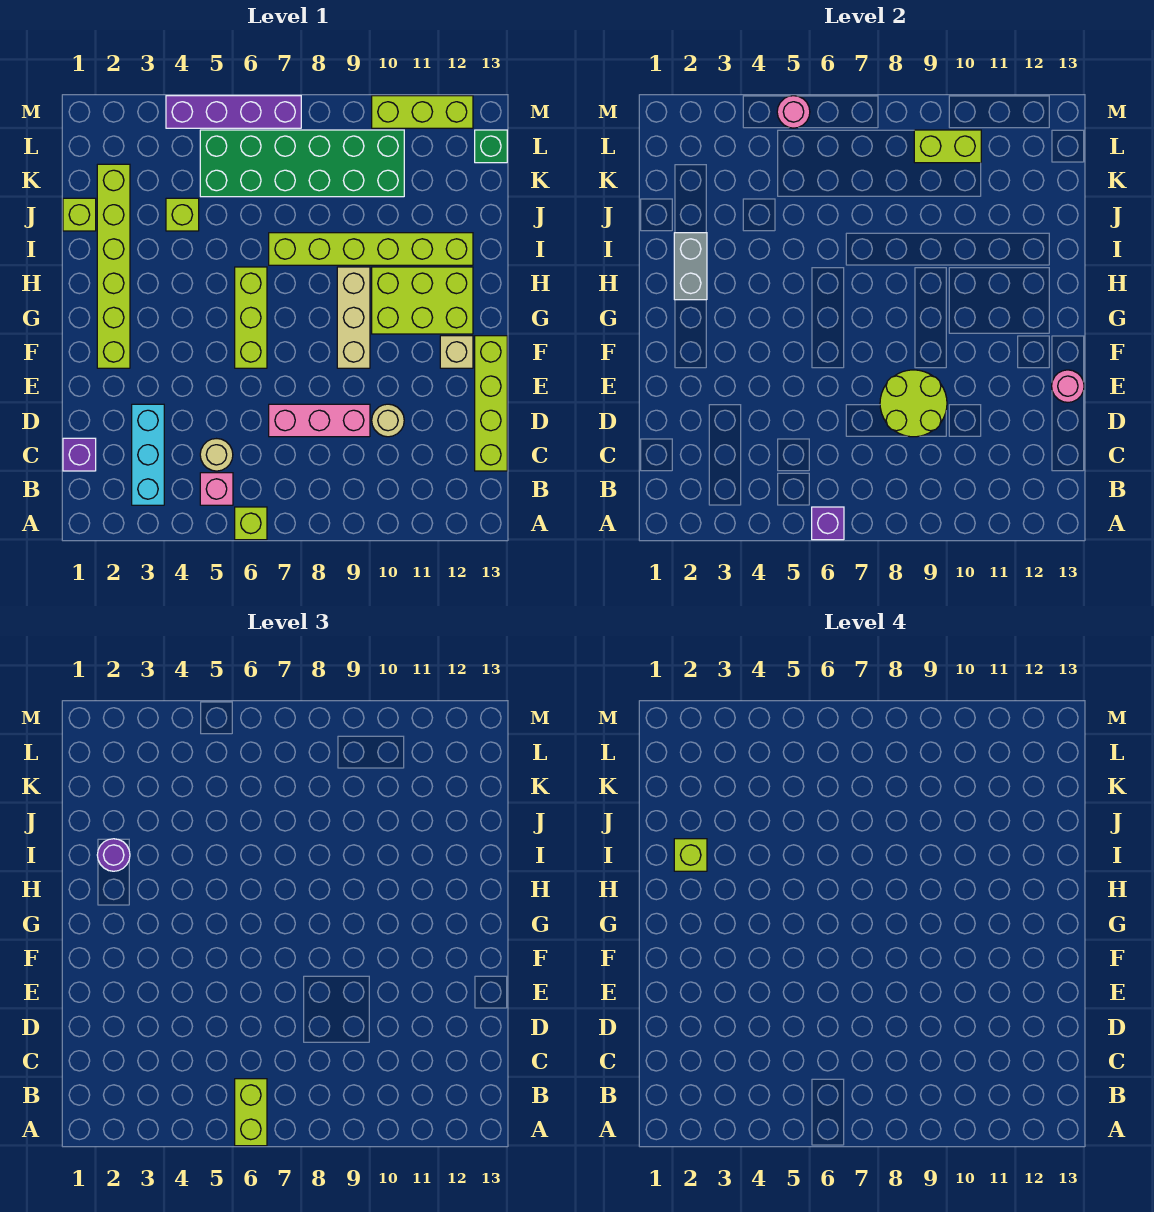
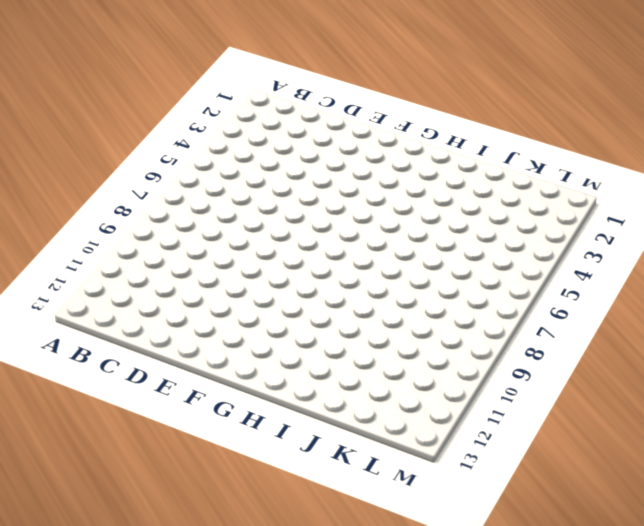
none -> lime 1x1 brick [235,507,267,540]
none -> cyan 1x3 brick [132,404,164,505]
none -> pink 1x1 brick [200,473,233,505]

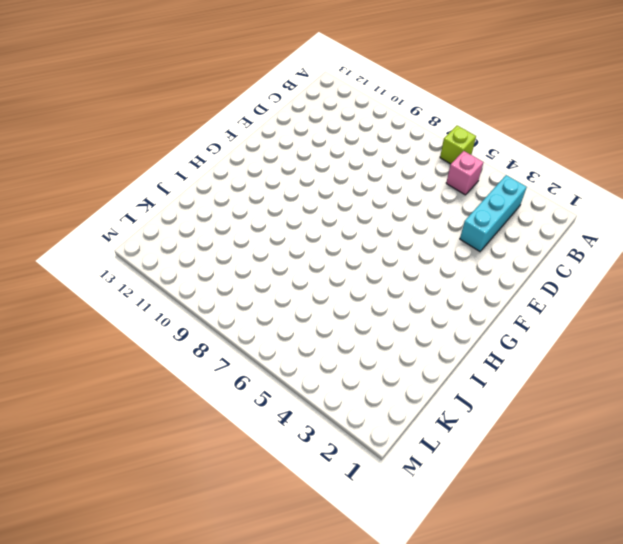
none -> purple 1x1 brick [63,438,96,471]
none -> tan 1x1 round brick [200,439,233,471]
none -> lime 1x4 brick [475,336,507,471]

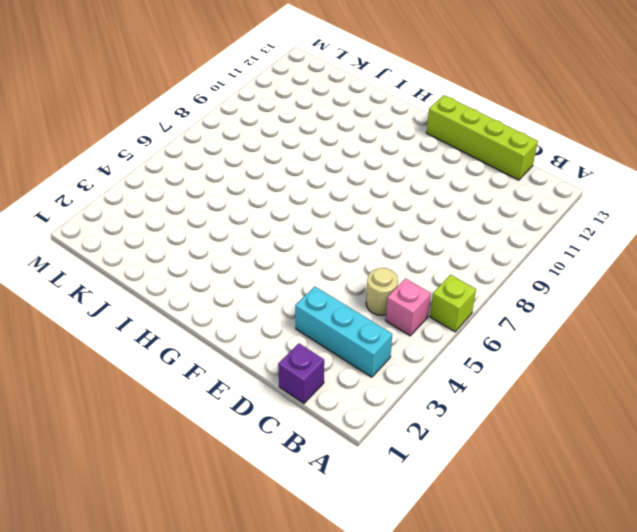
none -> pink 1x3 brick [269,404,370,437]
none -> tan 1x1 round brick [372,404,404,437]
none -> lime 1x6 brick [97,164,130,368]

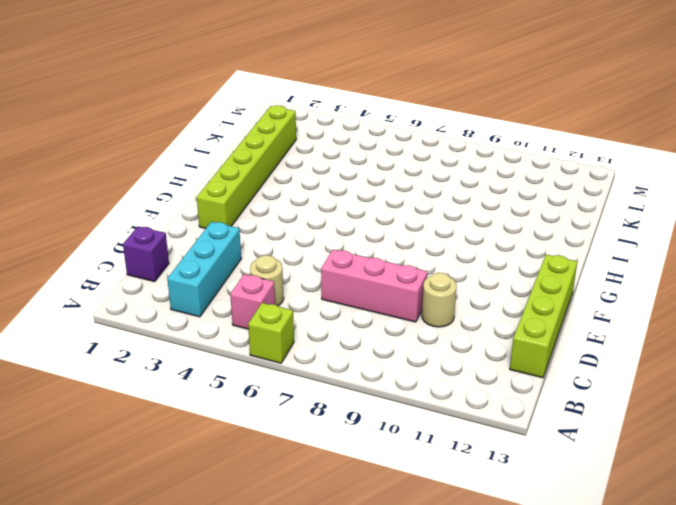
none -> lime 1x3 brick [235,267,267,368]
none -> tan 1x3 brick [337,267,370,368]
none -> tan 1x1 brick [440,336,473,368]

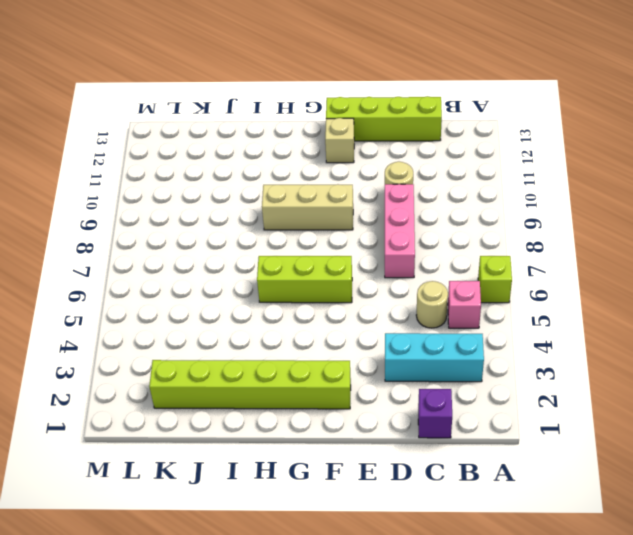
none -> lime 2x3 brick [372,267,473,334]
none -> lime 1x6 brick [269,233,473,265]
none -> lime 1x1 brick [63,198,96,231]

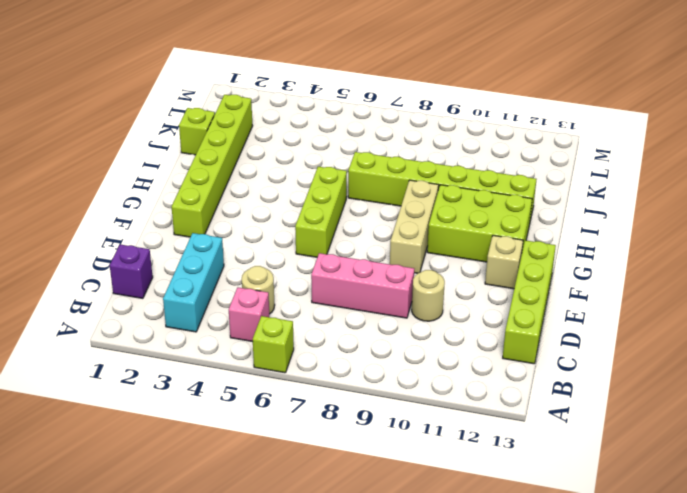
none -> lime 1x1 brick [166,198,199,231]
none -> green 2x6 brick [200,130,404,197]
none -> green 1x1 brick [475,130,507,163]

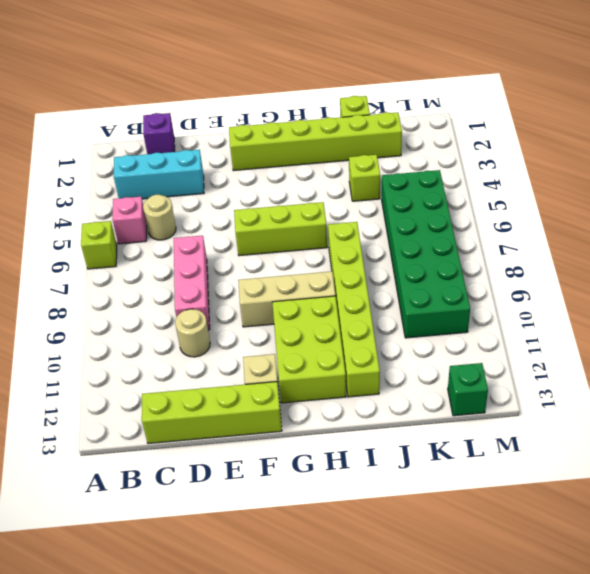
none -> purple 1x4 brick [166,96,301,128]
none -> lime 1x3 brick [372,96,473,128]
none -> purple 1x1 brick [812,507,844,540]

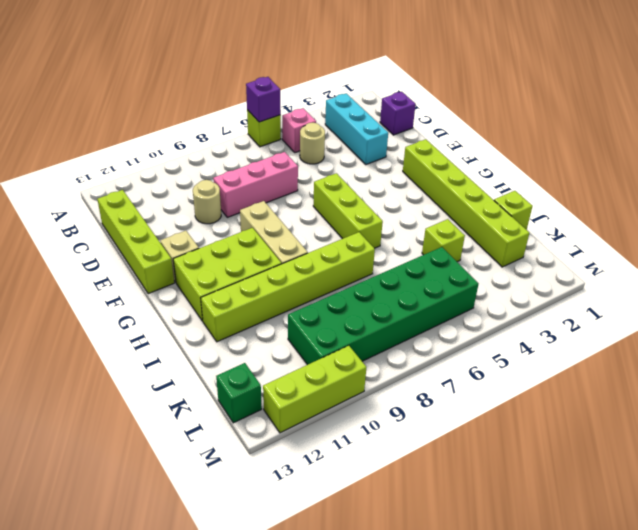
none -> purple 1x4 brick [166,96,301,128]
none -> lime 2x2 round brick [880,370,947,437]
none -> pink 1x1 round brick [1052,370,1084,402]

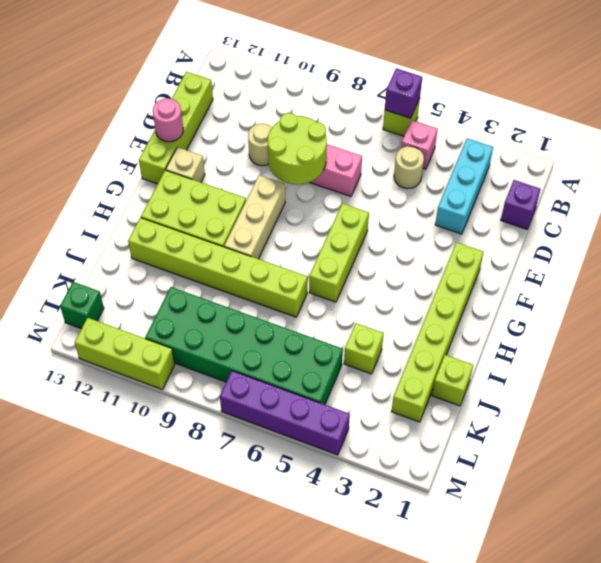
none -> grey 1x2 brick [674,233,707,300]
none -> lime 1x2 brick [914,130,981,163]
none -> pink 1x1 round brick [777,96,810,128]

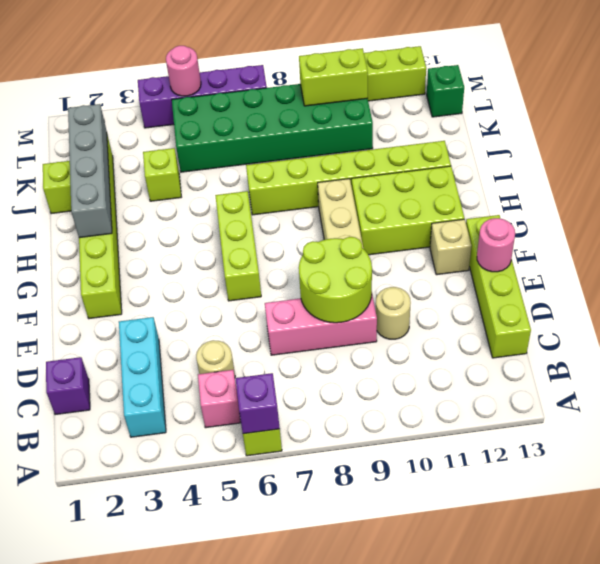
grey 1x4 brick [68,104,112,238] -> grey 1x2 brick [674,233,707,300]
none -> lime 1x2 brick [235,1079,267,1146]
none -> purple 1x1 round brick [97,839,130,871]
none -> lime 1x1 brick [674,839,707,871]

